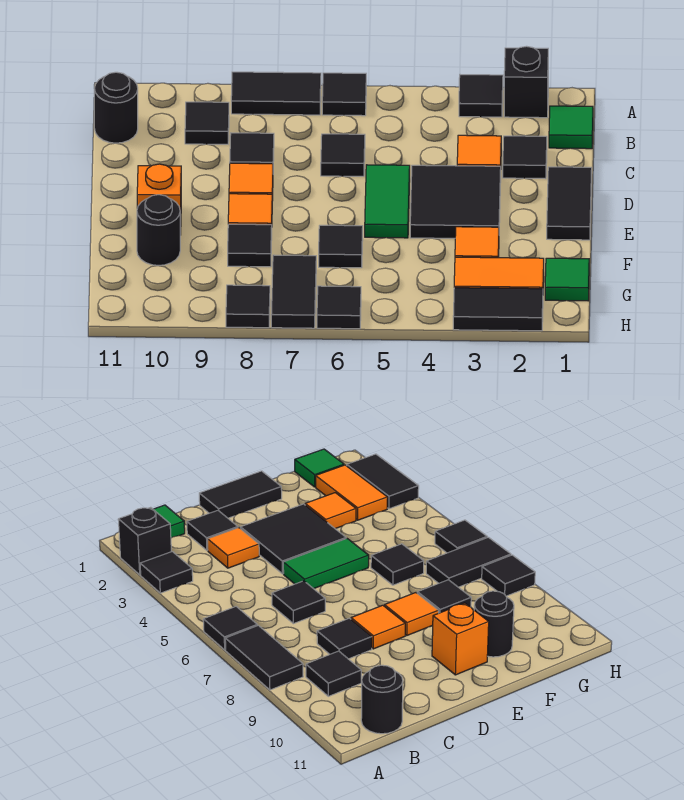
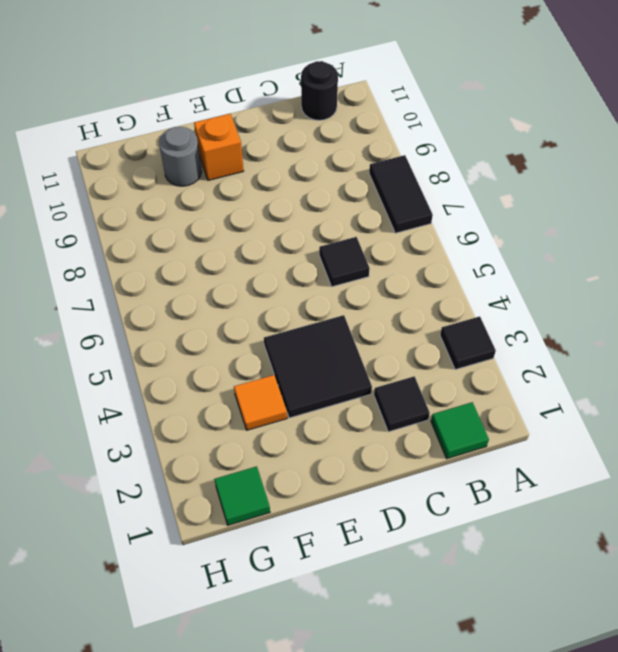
grey 1x1 round brick [159,127,202,186] -> black 1x1 round brick [137,195,180,266]
none -> black 1x1 brick [504,46,548,118]
none -> black 1x1 tile [322,73,366,116]
none -> black 1x1 tile [185,102,229,144]

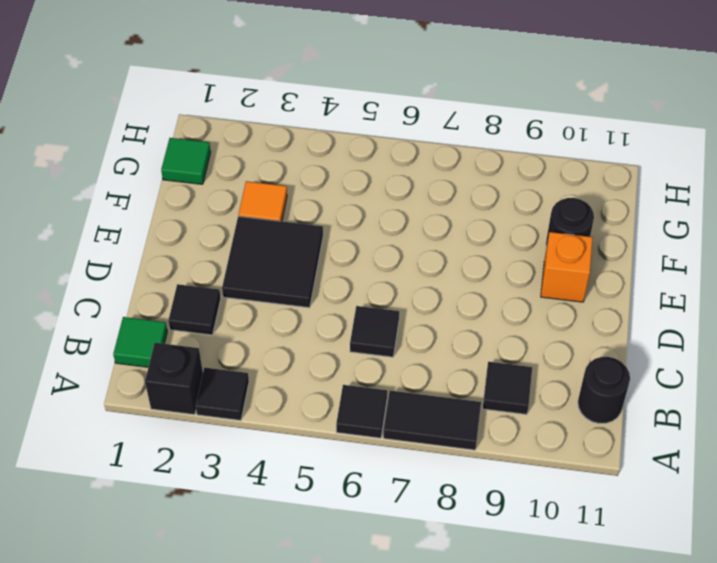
none -> orange 1x1 tile [457,135,501,166]
none -> black 1x1 tile [230,133,274,164]
none -> black 1x2 tile [547,167,592,240]

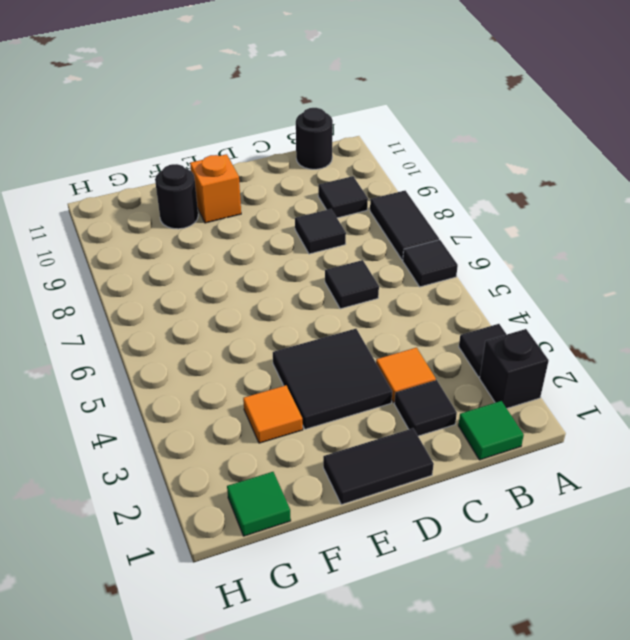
none -> green 1x2 tile [365,165,410,238]
none -> orange 1x1 tile [229,163,273,201]
none -> orange 1x1 tile [228,194,272,225]

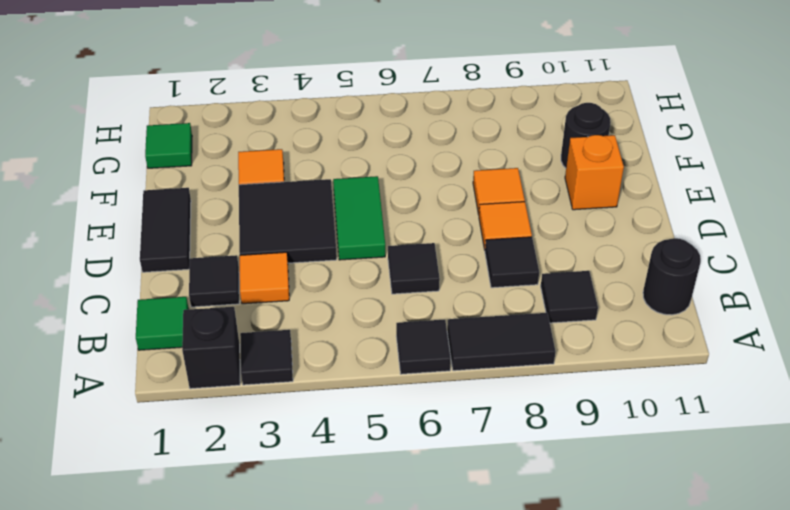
none -> black 1x1 tile [319,225,363,268]
none -> black 1x1 tile [228,224,272,267]
none -> orange 1x2 tile [454,257,544,289]

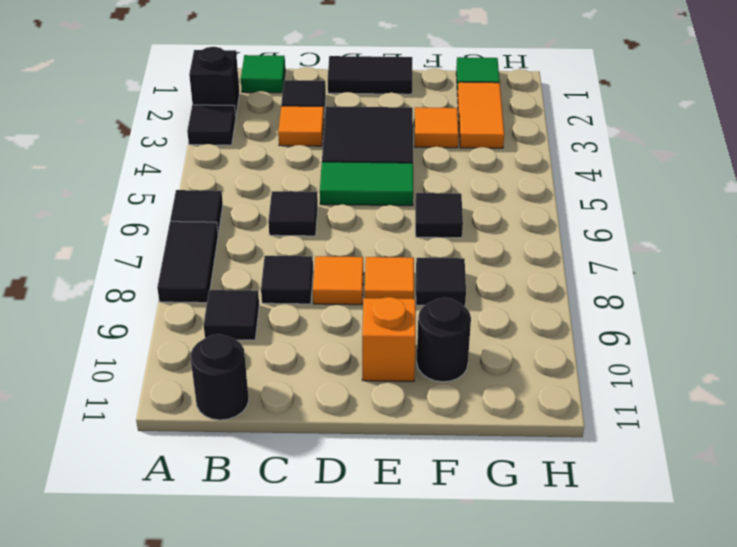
none -> black 1x2 tile [271,255,316,328]
none -> black 1x2 tile [453,288,543,331]
none -> black 1x1 tile [317,286,361,329]

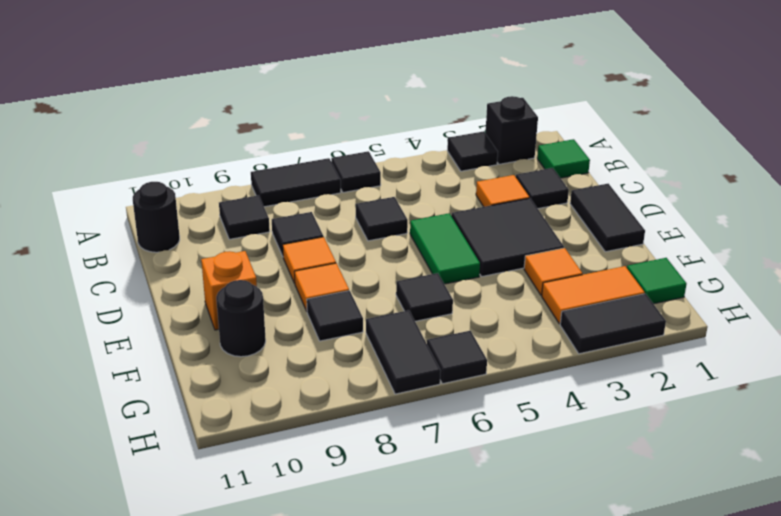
none -> black 1x1 tile [226,285,270,328]

